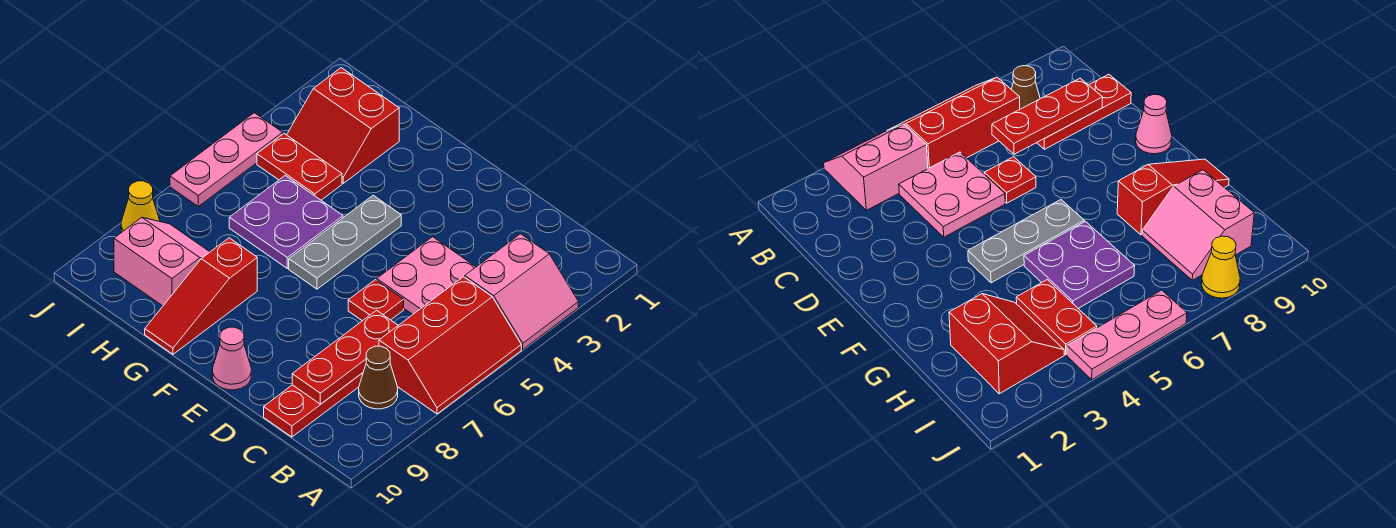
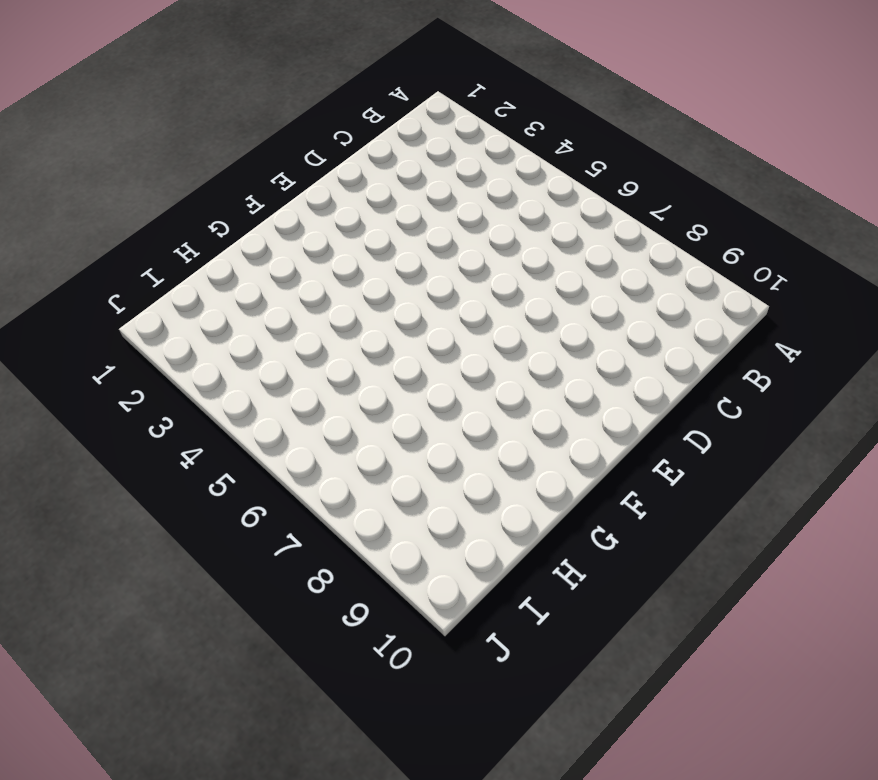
none -> pink 2x2 slope [465,234,578,349]
none -> red 2x3 slope [379,277,521,414]
none -> brown 1x1 cone [359,346,398,409]

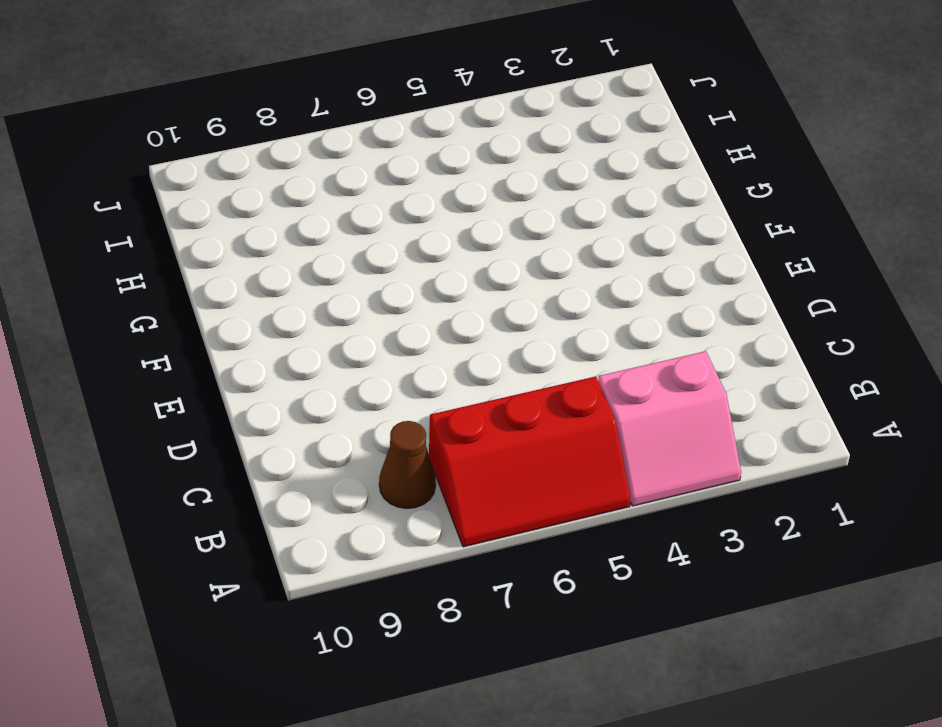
none -> pink 2x2 plate [377,237,476,314]
none -> red 1x3 plate [264,373,363,437]
none -> red 1x1 plate [348,280,404,321]

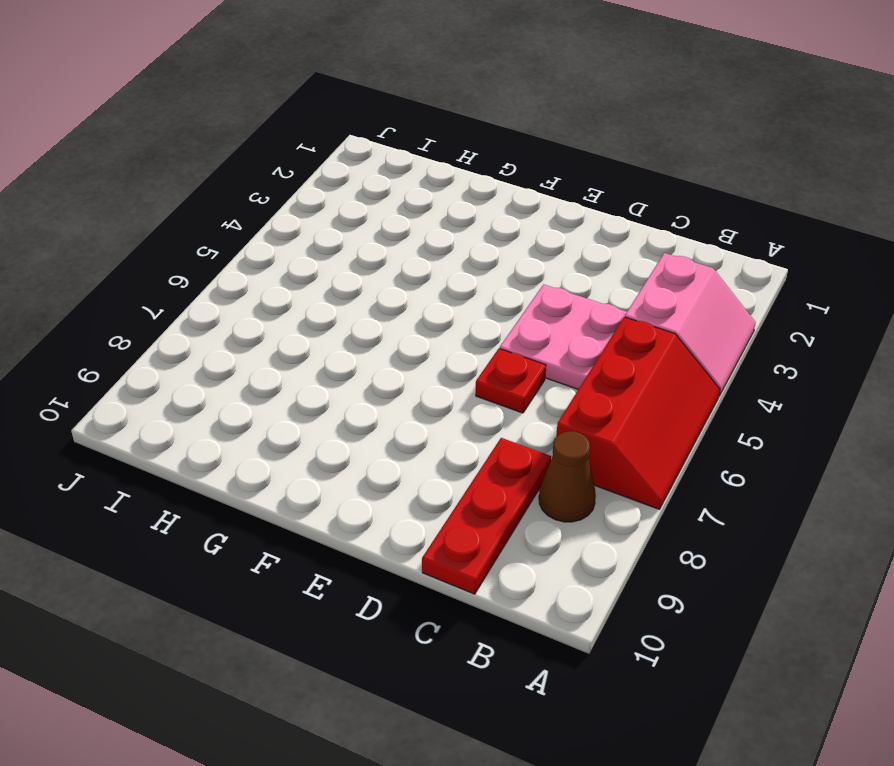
none -> pink 1x1 cone [213,327,251,390]
none -> grey 1x3 plate [289,195,401,289]
none -> purple 2x2 plate [229,176,343,268]

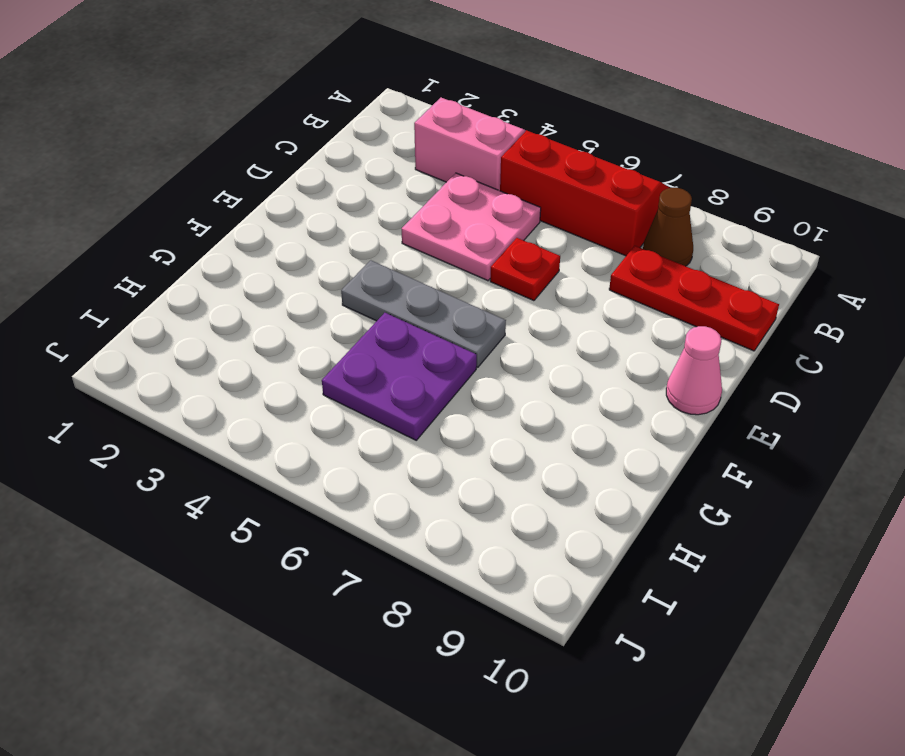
none -> red 1x3 slope [145,238,257,354]
none -> red 2x2 slope [287,68,399,183]
none -> red 1x2 plate [257,134,342,200]

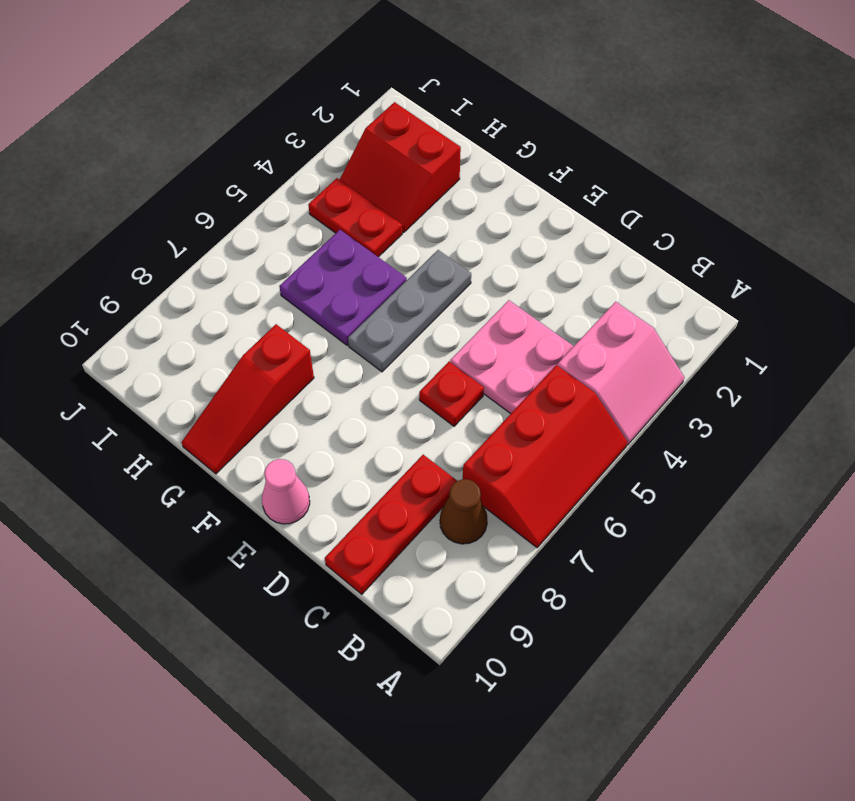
none -> pink 2x2 slope [114,218,209,306]
none -> pink 1x3 plate [170,113,283,206]
none -> yellow 1x1 cone [121,181,160,232]

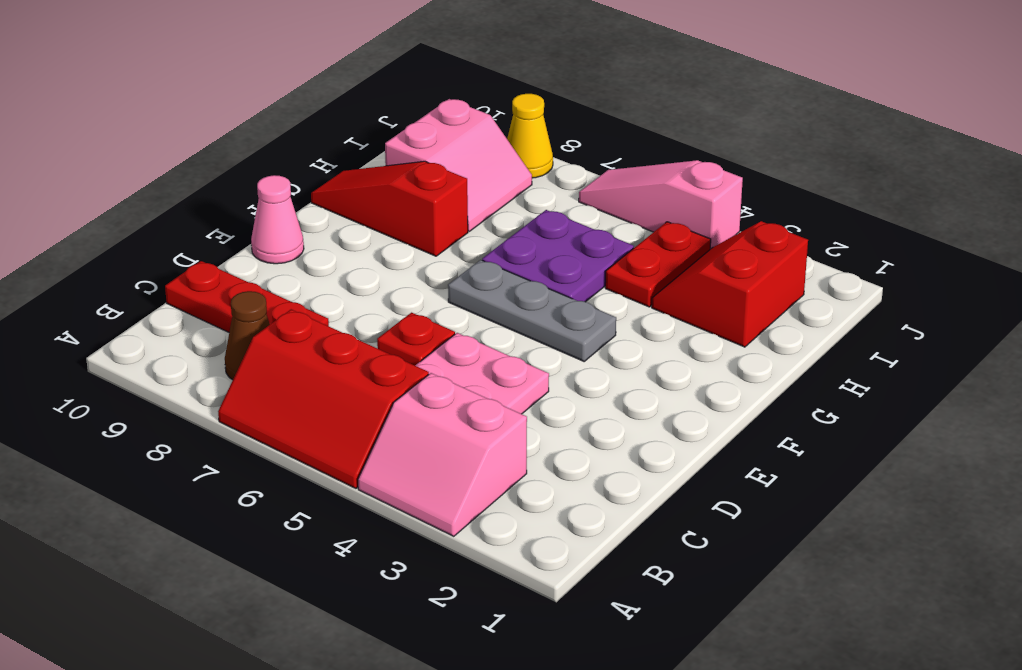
pink 1x3 slope [579,160,743,249] -> pink 1x3 plate [170,113,283,206]
none -> red 1x3 plate [292,310,398,404]

